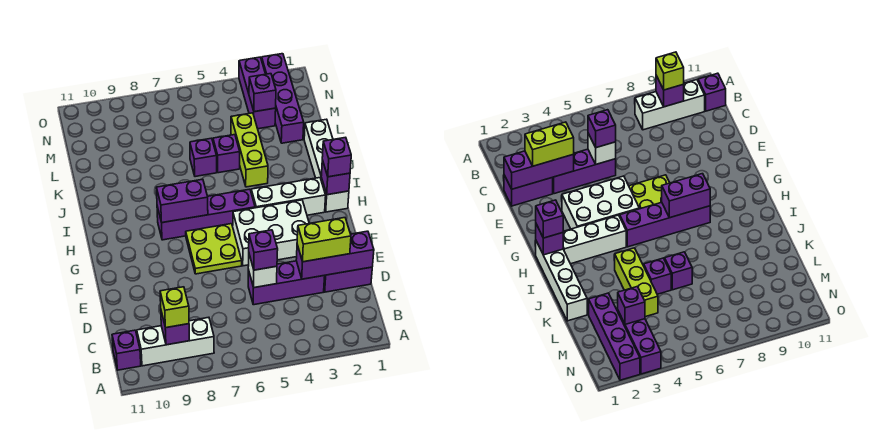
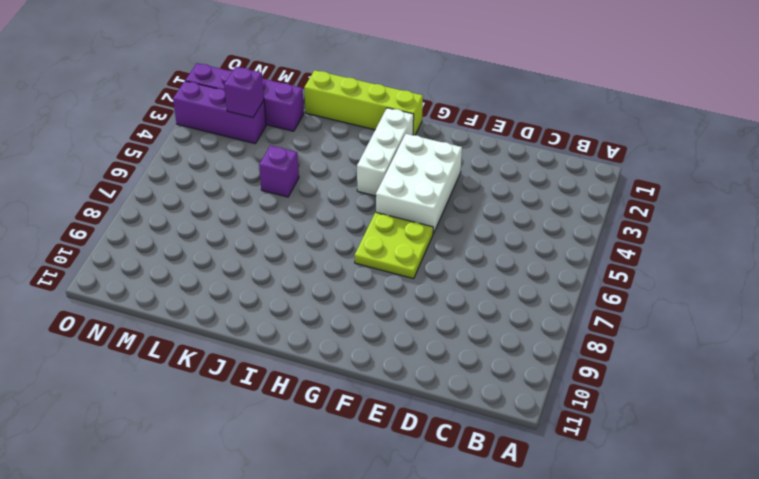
lime 1x4 brick [304,70,423,135] -> white 1x4 brick [304,119,349,212]
none -> white 1x3 brick [137,317,214,366]
none -> purple 1x1 brick [112,330,141,370]
none -> purple 1x2 brick [324,267,372,292]

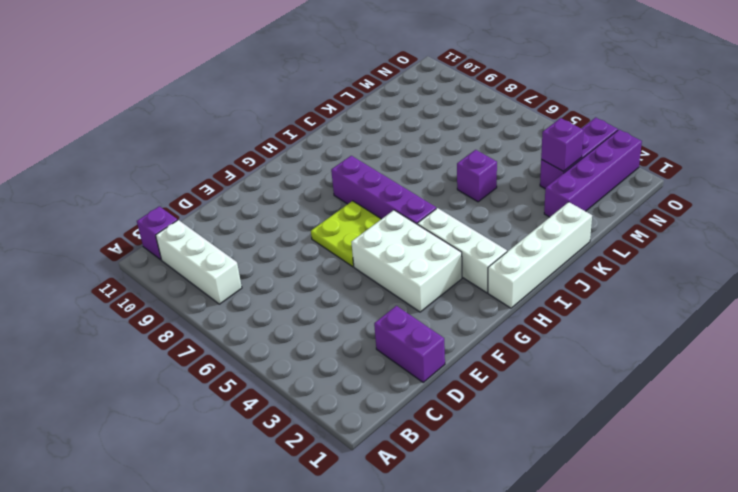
none -> purple 1x3 brick [248,261,325,305]
none -> lime 1x3 brick [231,113,268,187]
none -> purple 1x1 brick [190,138,217,177]

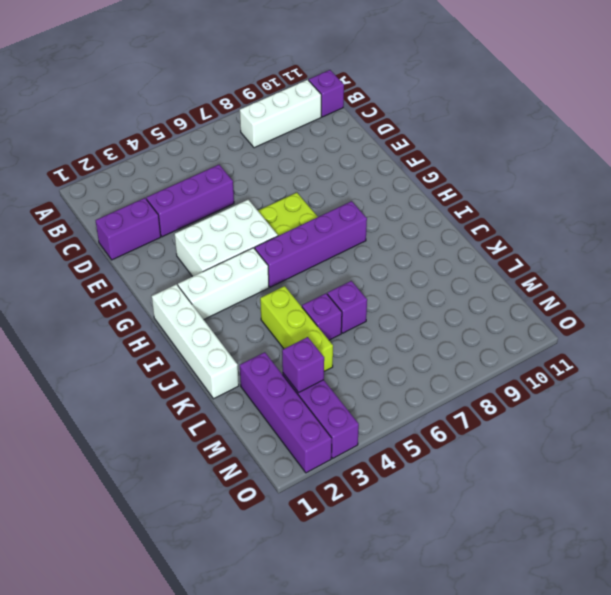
none -> purple 1x1 brick [161,312,189,345]
none -> purple 1x3 brick [296,231,374,279]
none -> white 1x1 brick [248,255,277,288]

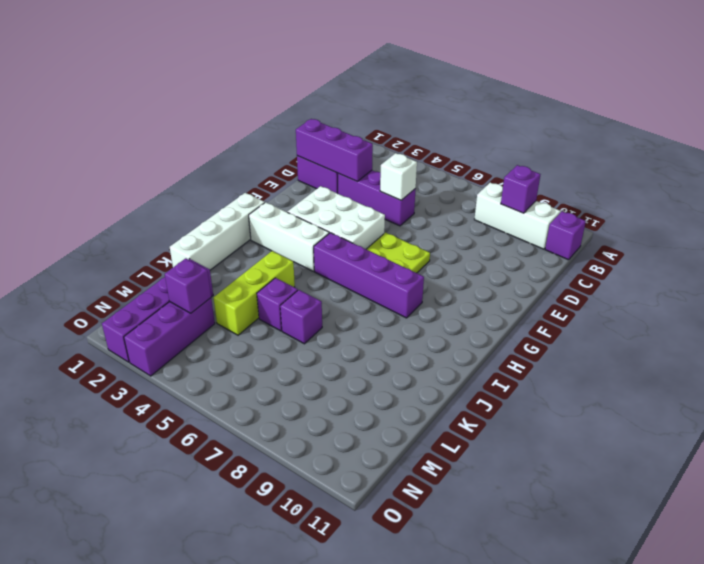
none -> purple 1x1 brick [321,160,350,195]
none -> purple 1x2 brick [156,179,208,223]
none -> lime 1x1 brick [160,287,189,328]

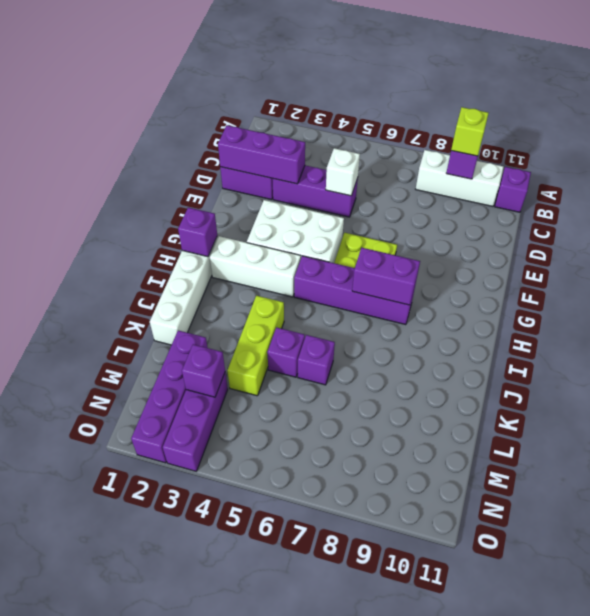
none -> lime 1x2 brick [297,218,351,262]
none -> purple 1x1 brick [249,230,278,270]
none -> purple 1x1 brick [322,137,351,177]

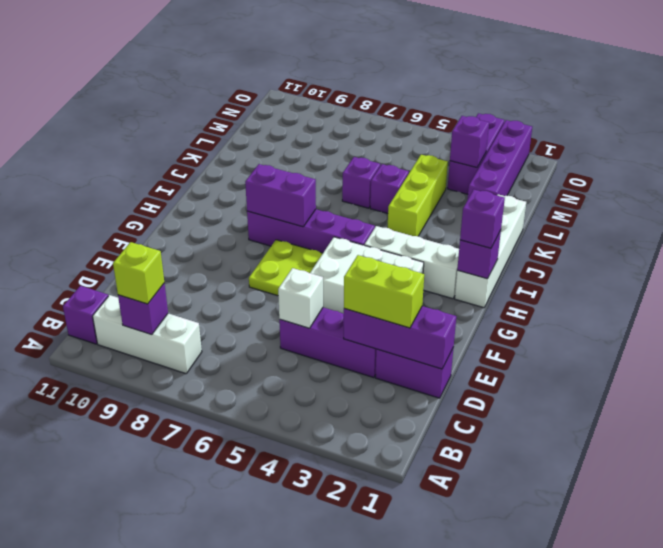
none -> purple 1x1 brick [249,230,278,270]

